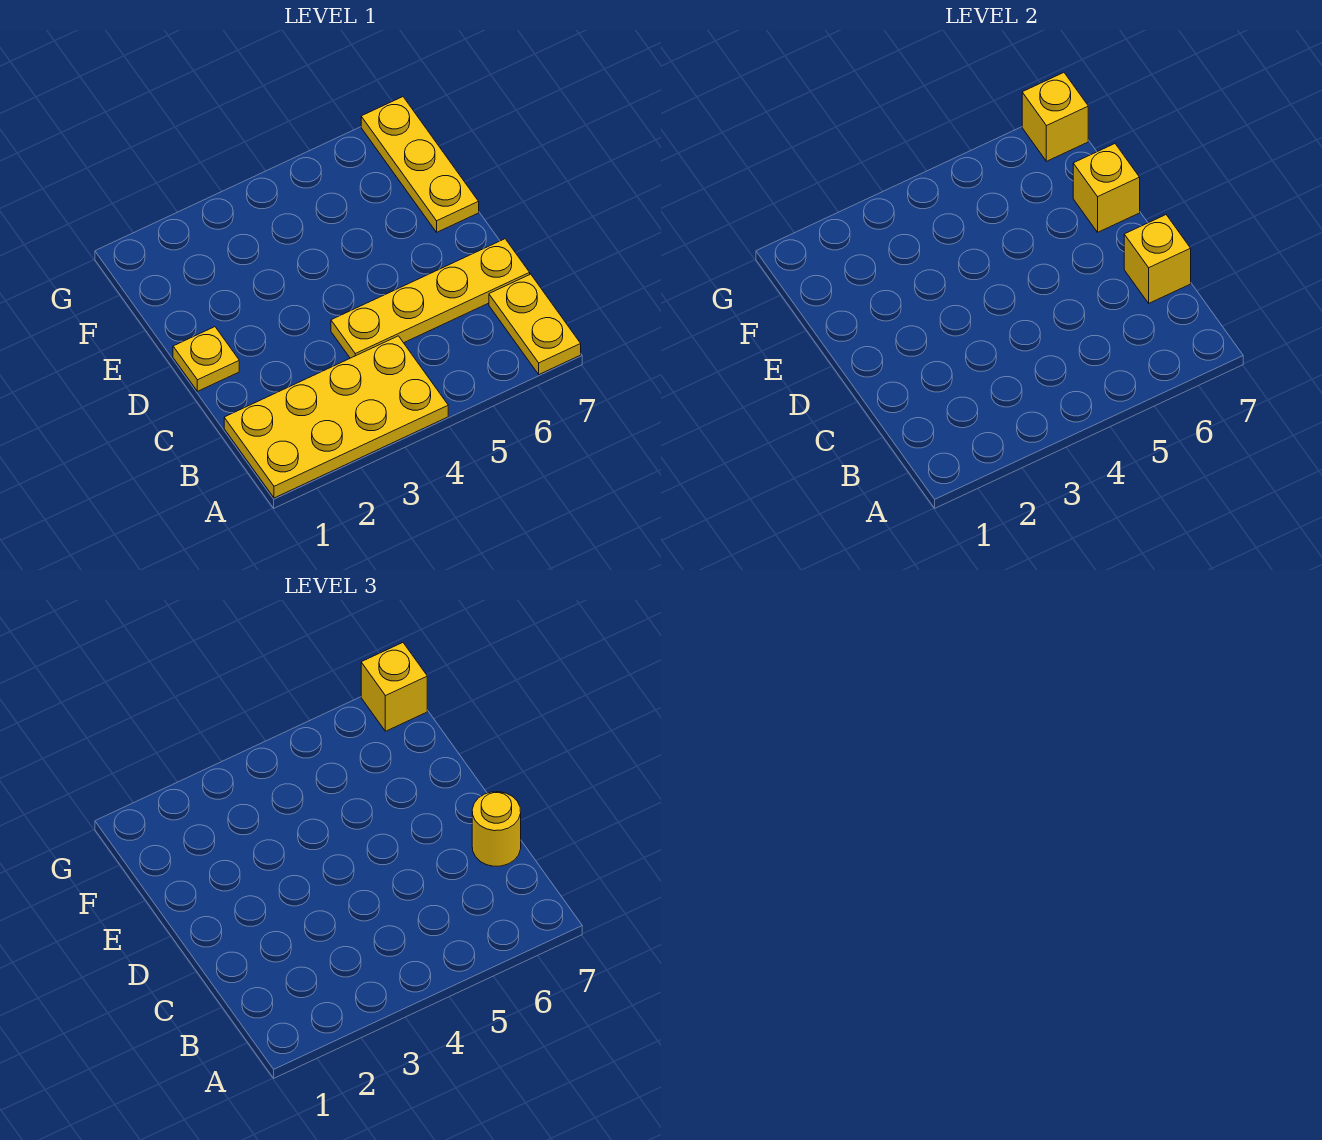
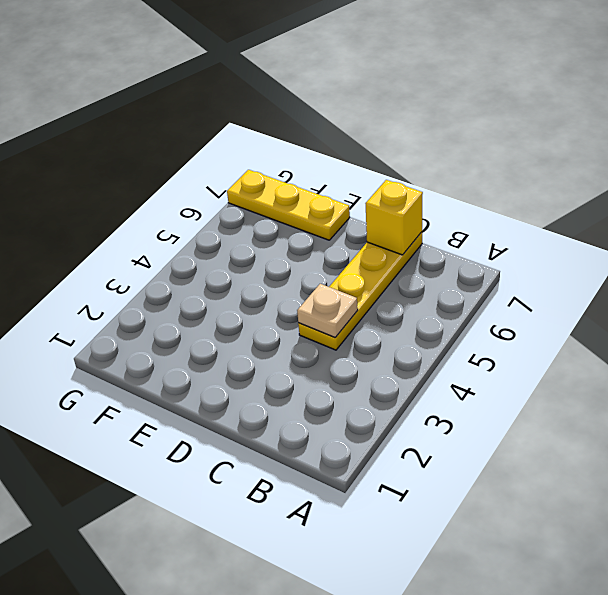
tan 1x1 plate [297,284,358,338] -> none
none -> yellow 2x4 plate [224,336,448,498]
none -> yellow 1x2 plate [489,274,581,374]

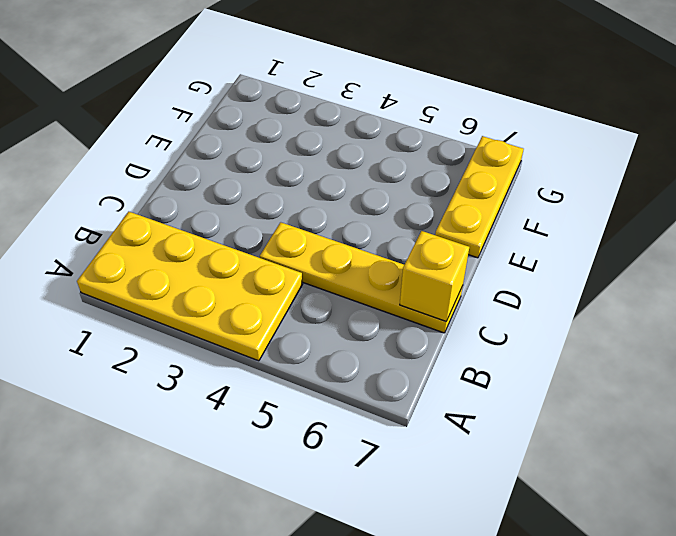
none -> yellow 1x2 plate [489,274,581,374]
none -> yellow 1x1 plate [173,327,239,391]

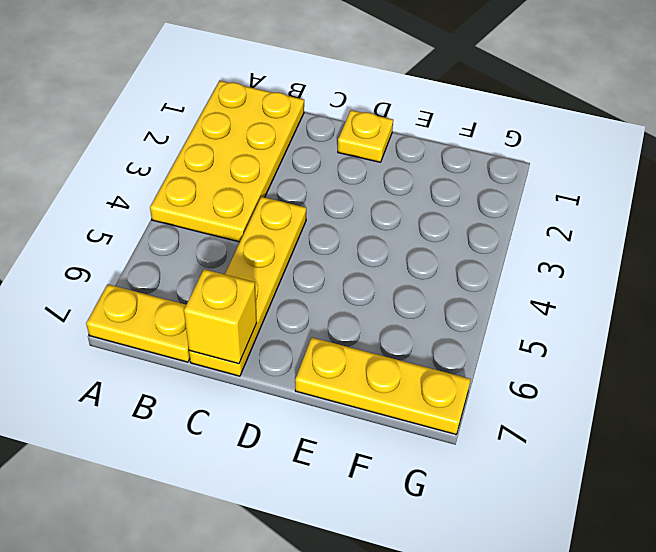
none -> yellow 1x1 brick [1073,144,1140,232]
none -> yellow 1x1 brick [1022,73,1088,161]

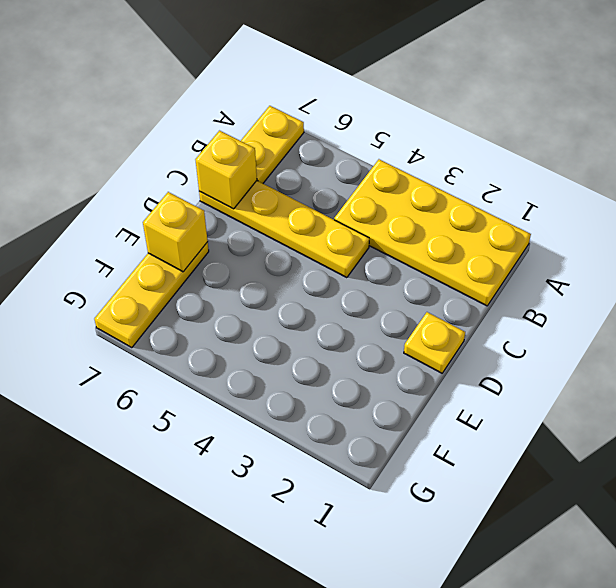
none -> yellow 1x1 brick [1022,73,1088,161]
none -> yellow 1x1 round brick [472,792,521,866]

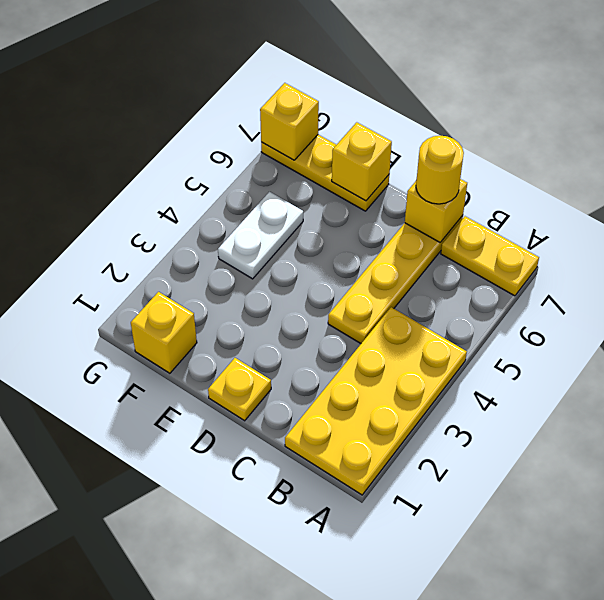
yellow 1x1 brick [131,292,197,373] -> yellow 1x1 brick moved to [361,643,427,731]
white 1x2 plate [218,192,303,279] -> none

